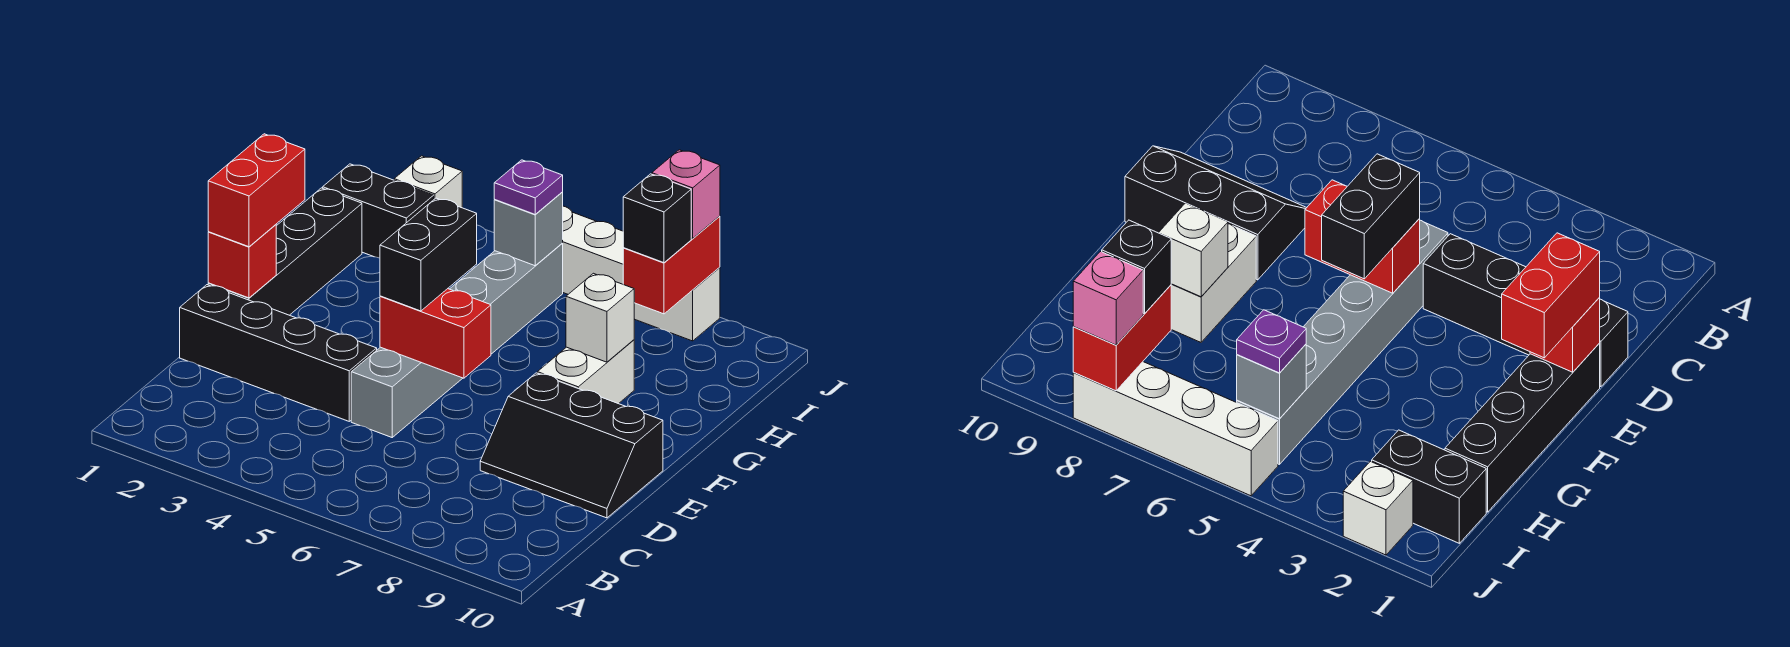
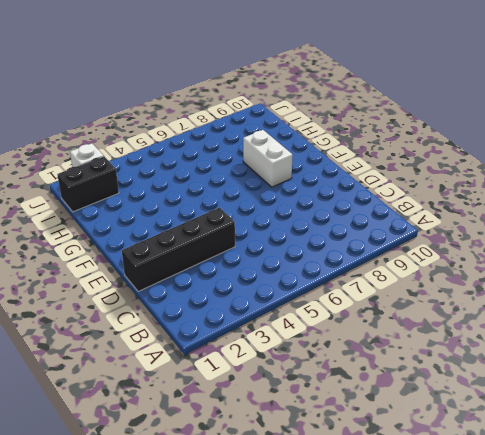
none -> grey 1x6 brick [351,244,563,437]
none -> black 2x3 slope [480,373,663,518]
none -> black 1x4 brick [208,188,362,315]

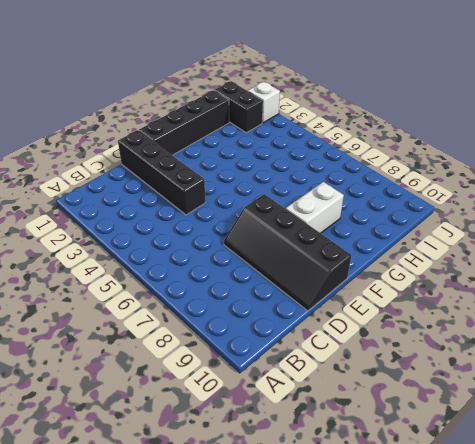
black 2x4 slope [224,194,352,311] -> black 2x3 slope [480,373,663,518]
none -> grey 1x6 brick [351,244,563,437]
none -> white 1x4 brick [562,206,720,341]
none -> red 1x1 brick [208,225,276,298]

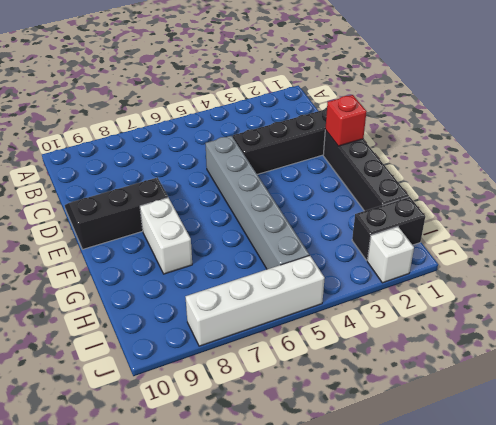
none -> red 1x2 brick [380,289,491,378]
none -> white 1x1 brick [566,273,634,362]
none -> grey 1x1 brick [494,192,563,266]

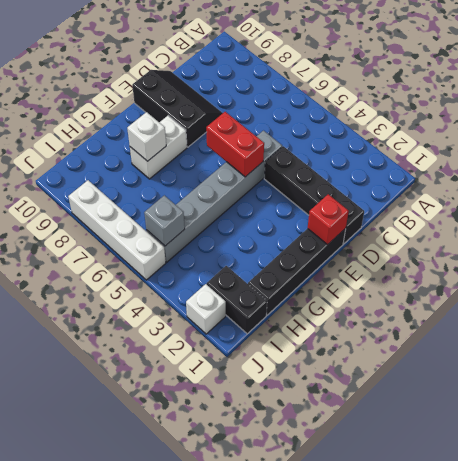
none -> red 1x2 brick [623,216,720,314]
none -> red 1x2 brick [208,134,305,247]
none -> black 1x2 brick [380,198,477,311]

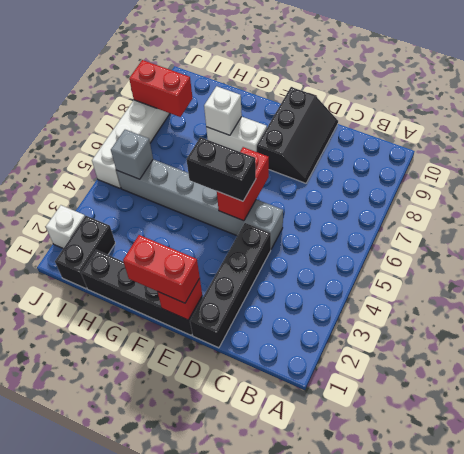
none -> purple 1x1 plate [494,160,563,214]
none -> black 1x1 brick [623,174,691,263]
none -> pink 1x1 brick [652,150,720,239]

